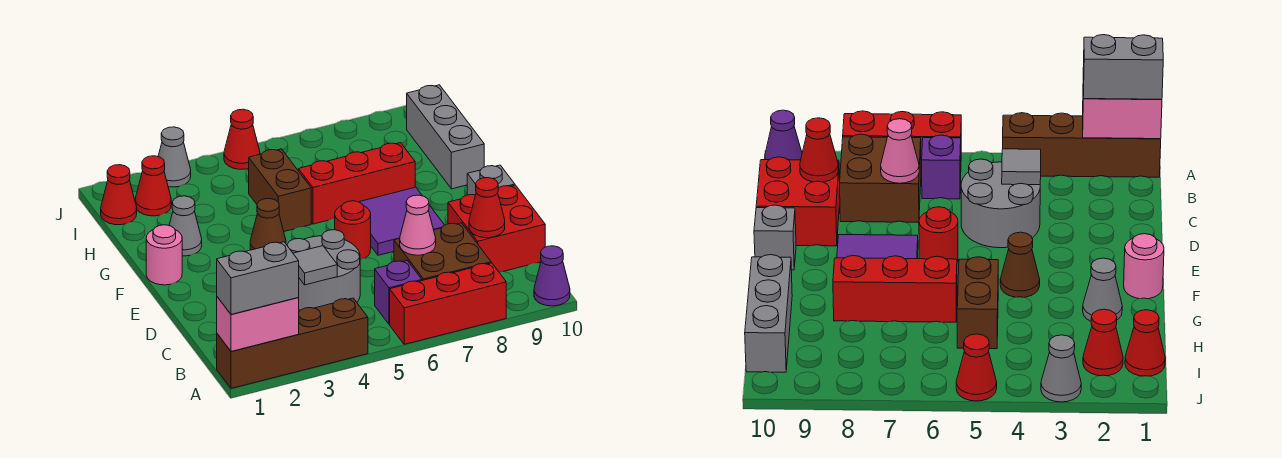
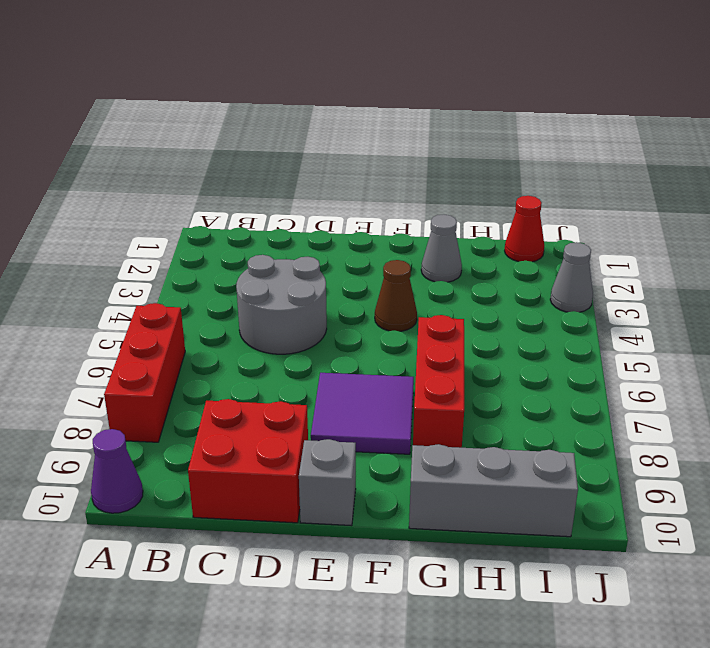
none -> brown 1x4 brick [217,298,368,388]
none -> purple 1x1 brick [375,261,422,324]
none -> brown 2x2 brick [394,223,491,281]

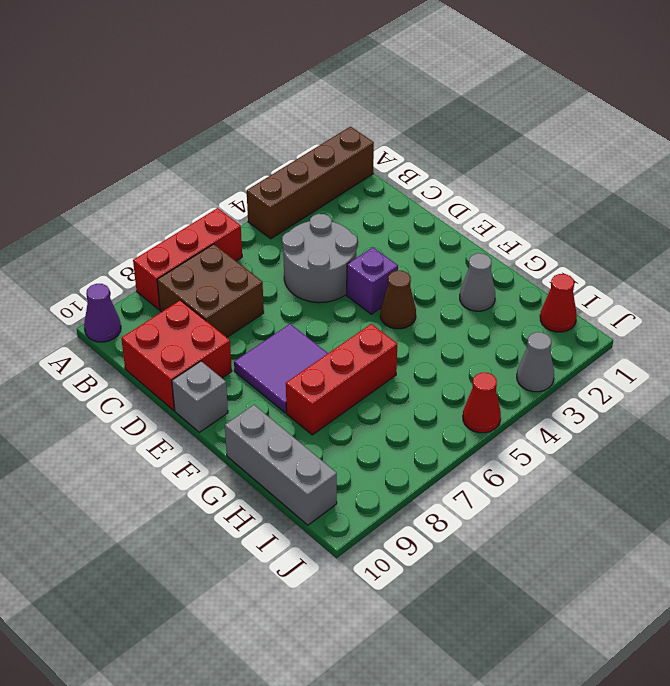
purple 1x1 brick [347,247,398,314] -> purple 1x1 brick moved to [375,261,422,324]
none -> red 1x1 round brick [335,201,371,260]
none -> pink 1x1 round brick [146,225,182,285]
none -> brown 1x2 brick [249,149,311,231]

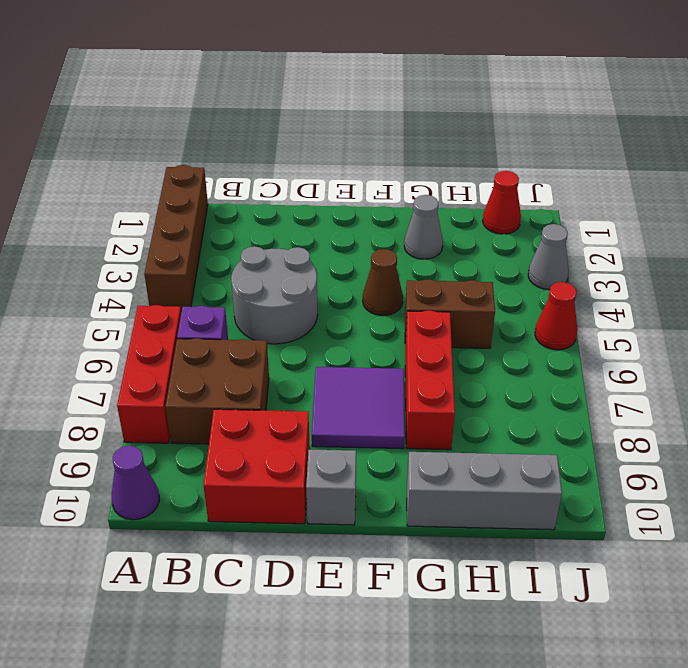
none -> red 1x1 round brick [335,201,371,260]
none -> pink 1x1 round brick [146,225,182,285]
none -> red 1x1 cone [135,156,171,216]

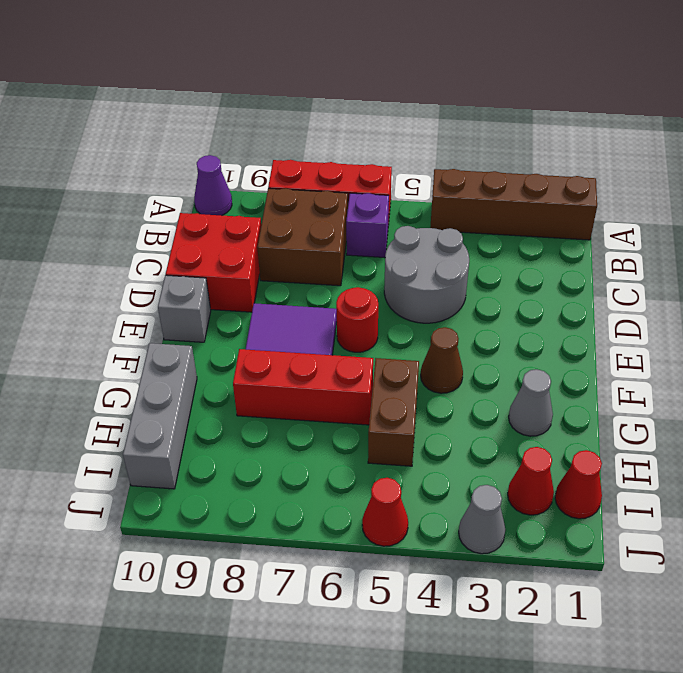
none -> pink 1x1 round brick [146,225,182,285]
none -> pink 1x2 brick [217,297,299,352]
none -> grey 1x1 tile [293,246,337,285]

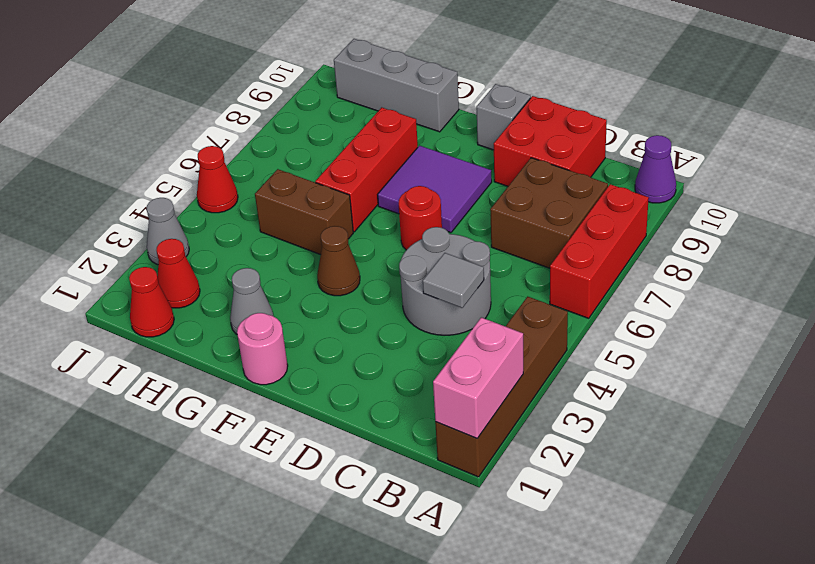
none -> purple 1x1 brick [375,261,422,324]
none -> pink 1x1 cone [400,195,436,255]
none -> red 1x1 cone [469,178,505,238]

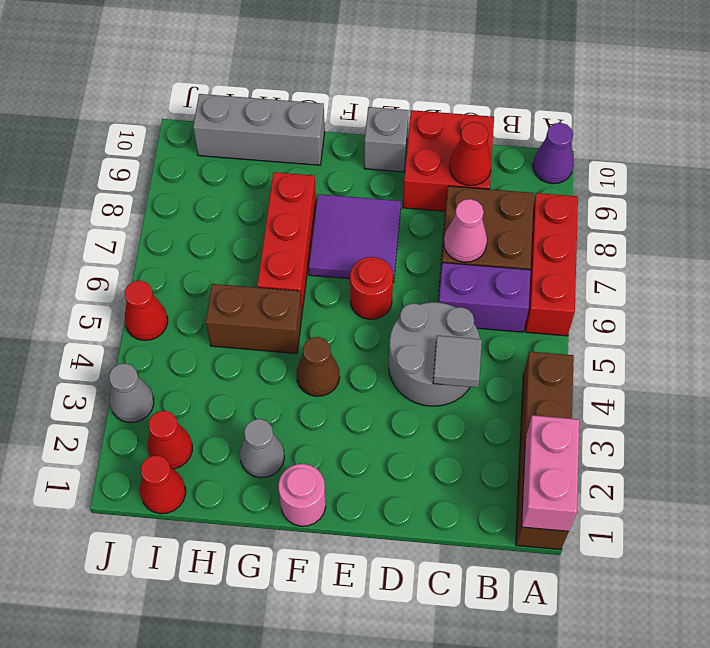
purple 1x2 brick [438,263,530,332] -> purple 1x1 brick [375,261,422,324]
none -> grey 1x2 brick [217,242,299,315]

